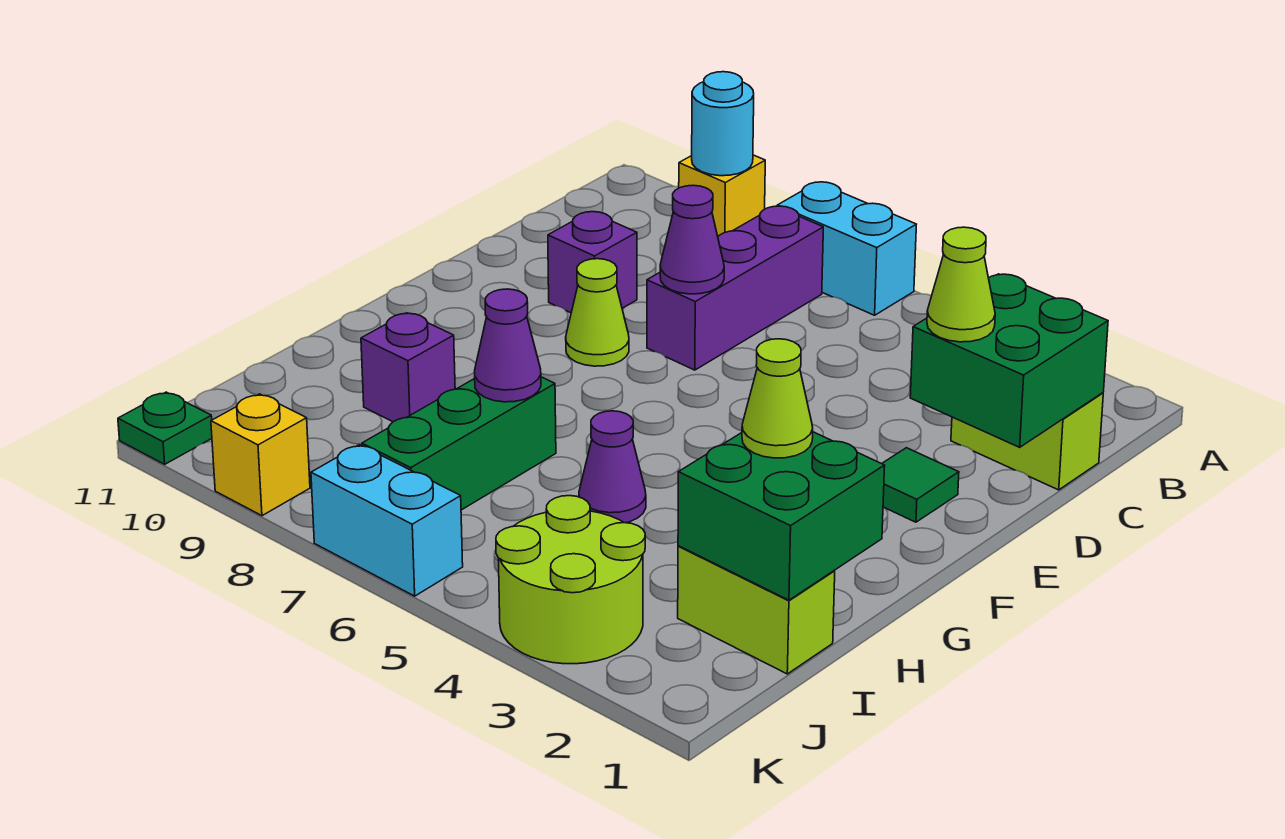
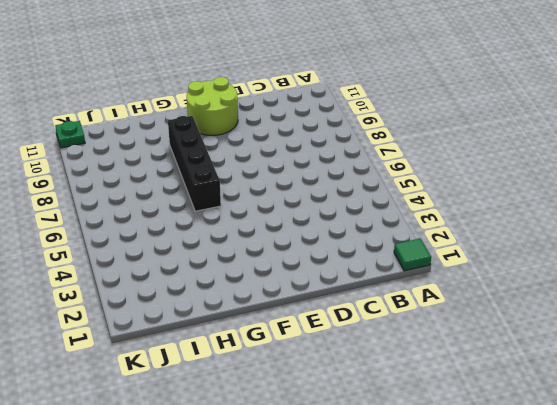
green 1x1 tile [394,238,431,271] -> green 1x1 tile moved to [882,448,959,522]
lime 2x2 round brick [187,77,238,135] -> lime 2x2 round brick moved to [496,496,645,664]
black 1x4 brick [168,116,221,211] -> none
none -> cyan 1x2 brick [777,182,916,315]
none -> yellow 1x1 brick [679,155,765,236]
none -> purple 1x3 brick [647,206,823,370]

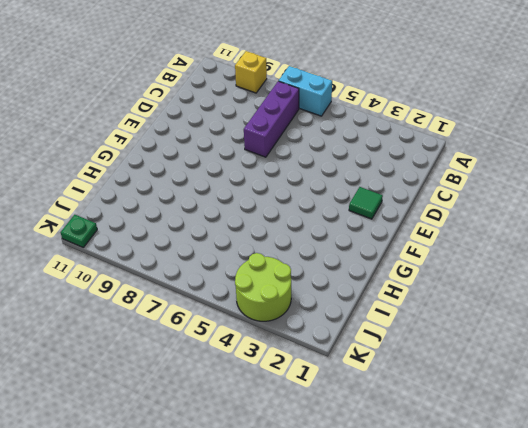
none -> lime 1x2 brick [951,393,1103,490]
none -> purple 1x1 brick [548,212,637,313]
none -> lime 1x1 cone [566,259,629,366]

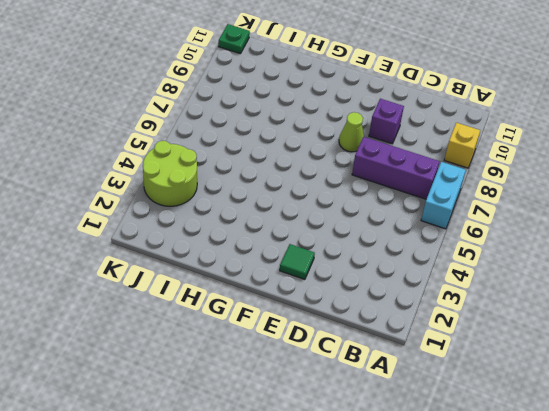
none -> lime 1x2 brick [951,393,1103,490]
none -> purple 1x1 cone [579,411,646,523]
none -> green 1x3 brick [362,377,556,510]

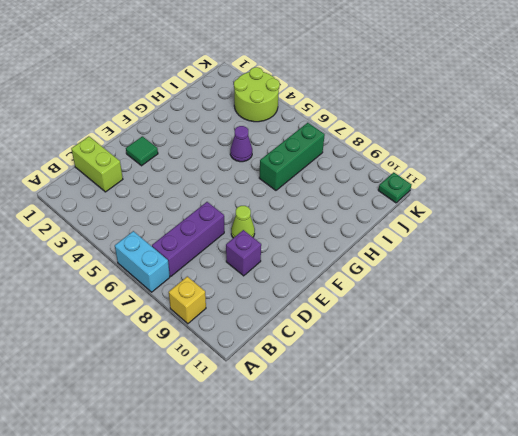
none -> purple 1x1 brick [361,313,455,422]
none -> lime 1x2 brick [678,546,835,674]
none -> cyan 1x2 brick [311,444,463,596]

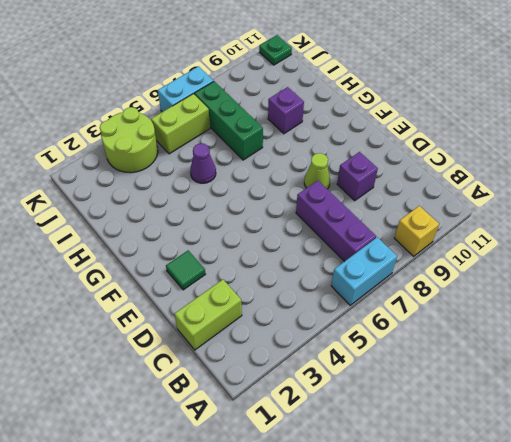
lime 1x2 brick [151,94,210,154] -> lime 1x2 brick moved to [678,546,835,674]
none -> yellow 1x1 brick [211,394,310,516]
none -> cyan 1x1 round brick [692,72,754,176]
none -> green 2x2 brick [910,274,1108,447]

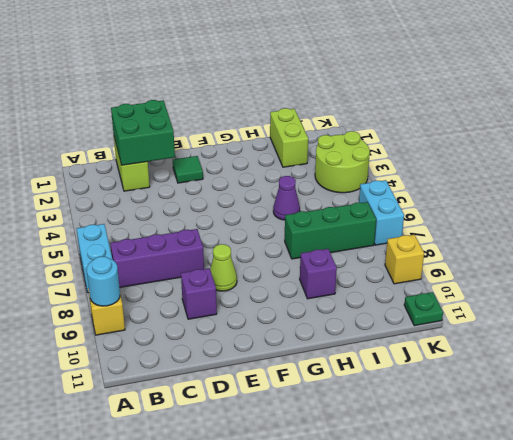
none -> purple 1x1 cone [660,185,724,294]
none -> green 2x2 brick [678,432,885,600]
none -> purple 1x1 cone [475,289,541,402]

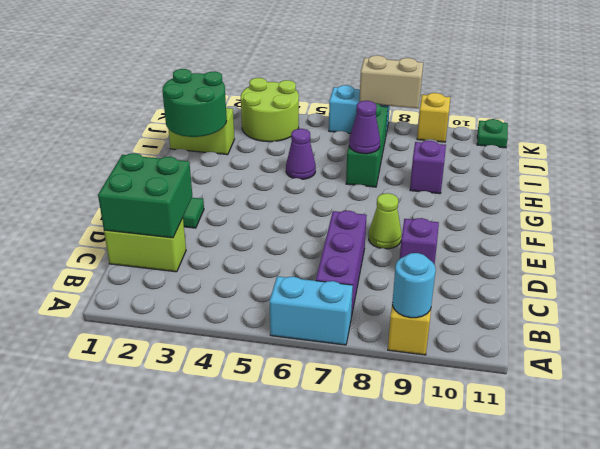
green 2x2 round brick [162,69,227,137] -> green 2x2 brick [678,432,885,600]
tan 1x2 brick [359,55,423,108] -> none
none -> purple 1x1 cone [660,185,724,294]
none -> lime 1x1 cone [927,227,995,342]
none -> lime 1x1 cone [742,339,813,458]

